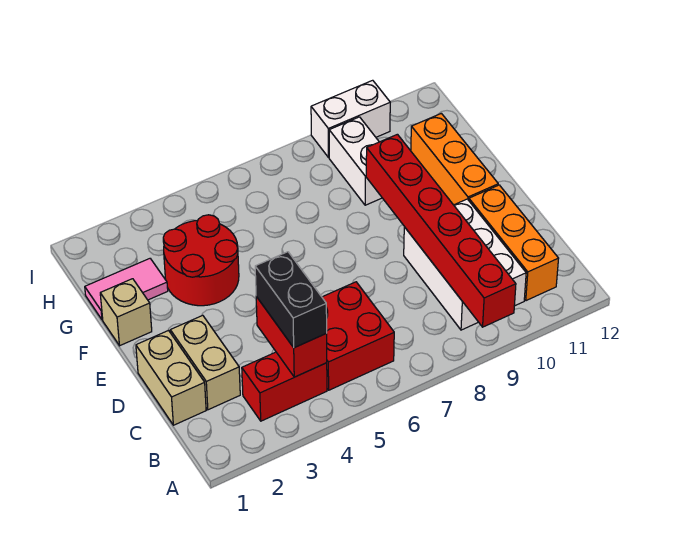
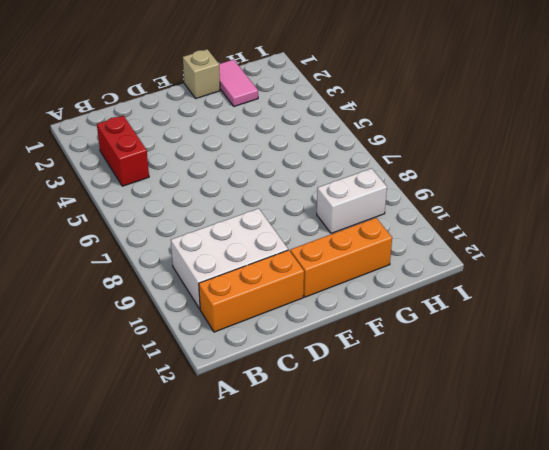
none -> red 2x2 brick [322,282,394,390]
none -> tan 1x2 brick [136,331,206,425]
none -> tan 1x2 brick [170,315,240,410]

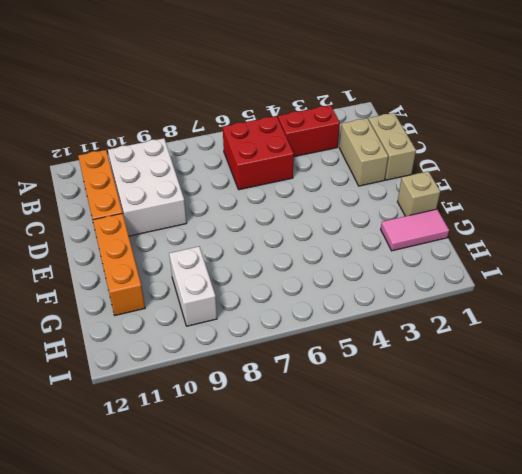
none -> red 2x2 round brick [163,215,239,306]
none -> white 1x2 brick [311,80,390,157]
none -> red 1x6 brick [366,134,516,327]

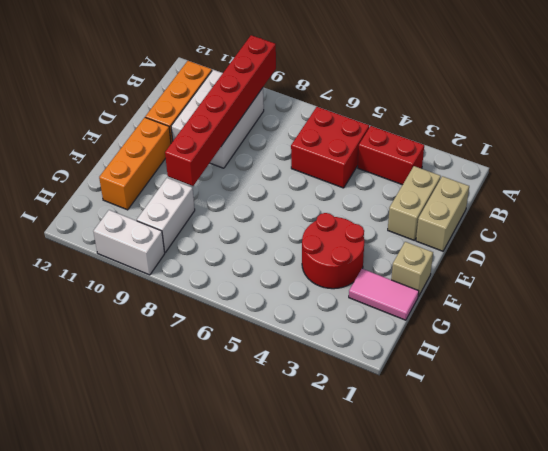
none -> red 1x2 brick [256,297,327,377]
none -> black 1x2 brick [255,252,327,348]

